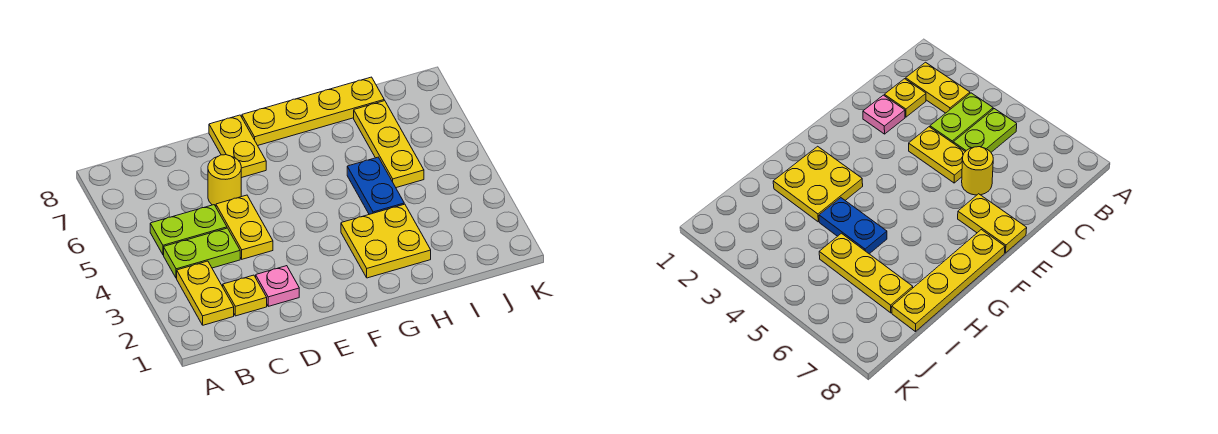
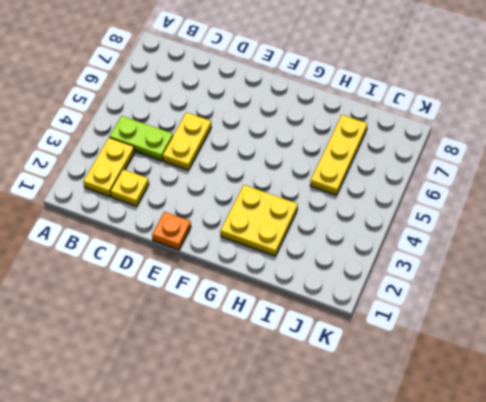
orange 1x1 plate [152,212,191,250] -> none
none -> lime 1x2 plate [150,205,227,255]
none -> pink 1x1 plate [256,266,299,306]
none -> yellow 1x1 round brick [208,155,241,206]

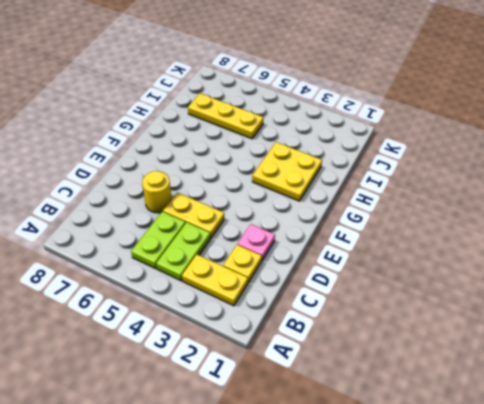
none -> yellow 1x2 plate [209,115,266,178]
none -> yellow 1x4 plate [242,77,384,145]
none -> blue 1x2 plate [347,157,404,214]

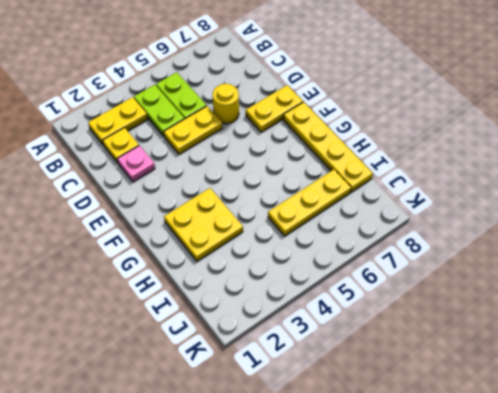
none -> blue 1x2 plate [347,157,404,214]

